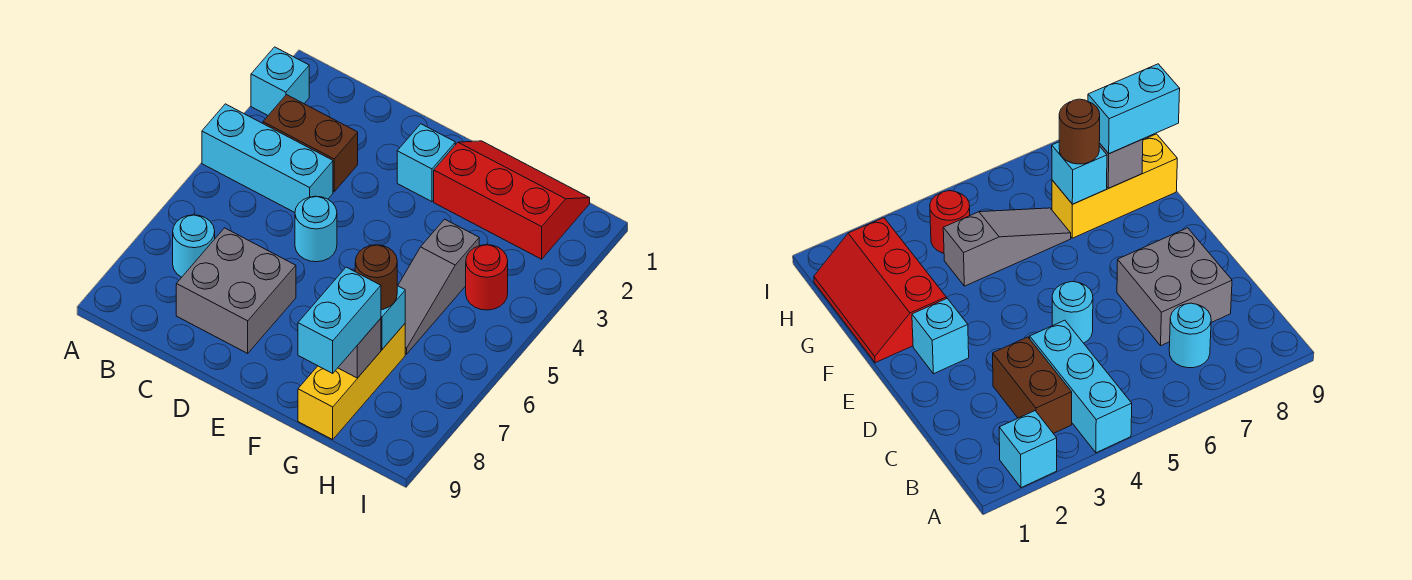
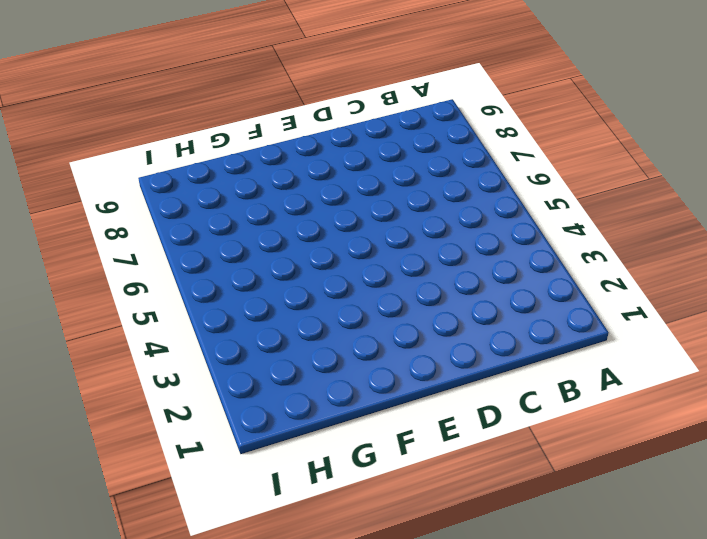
none -> cyan 1x1 brick [251,47,309,115]
none -> cyan 1x3 brick [202,104,333,212]
none -> brown 1x2 brick [263,95,358,192]

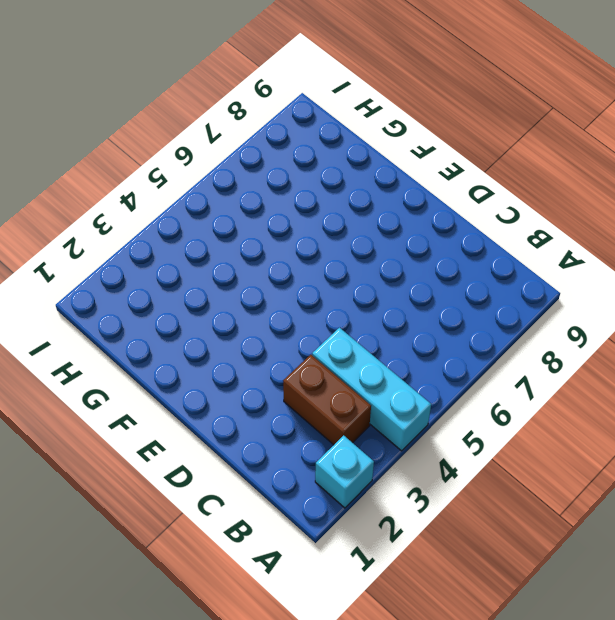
none -> cyan 1x1 round brick [173,215,215,277]
none -> grey 2x2 brick [176,228,296,353]
none -> cyan 1x1 round brick [295,196,337,262]

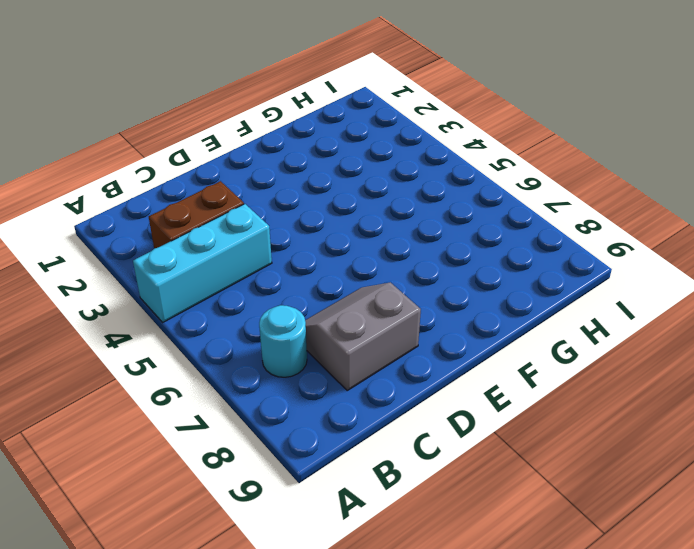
grey 2x2 slope [305,282,421,390] -> grey 2x2 brick [176,228,296,353]
none -> cyan 1x1 brick [251,47,309,115]
none -> cyan 1x1 round brick [295,196,337,262]
none -> cyan 1x1 brick [397,124,455,202]

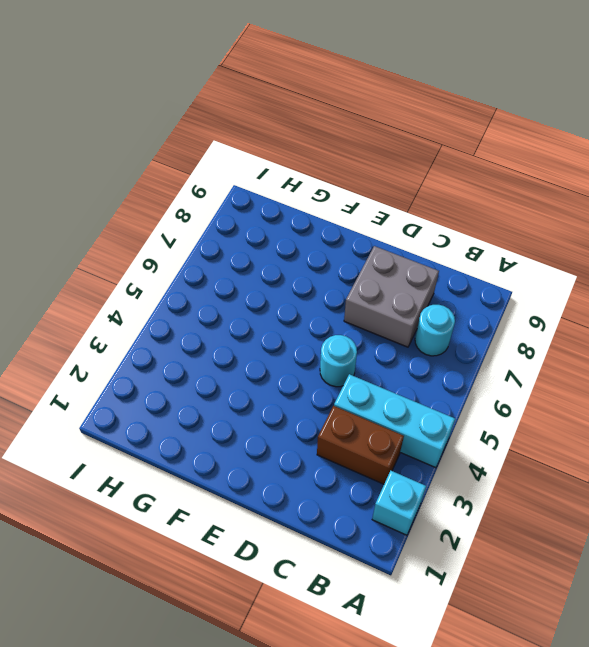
none -> cyan 1x1 brick [397,124,455,202]
none -> red 2x3 slope [434,141,590,259]
none -> grey 1x3 slope [398,219,479,354]

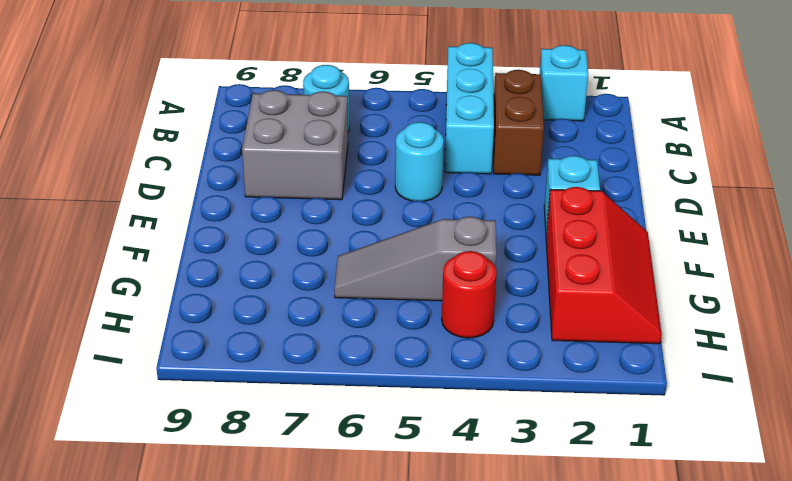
none -> yellow 1x3 brick [298,324,405,440]
none -> cyan 1x1 brick [381,286,405,349]
none -> grey 1x1 brick [338,319,381,378]

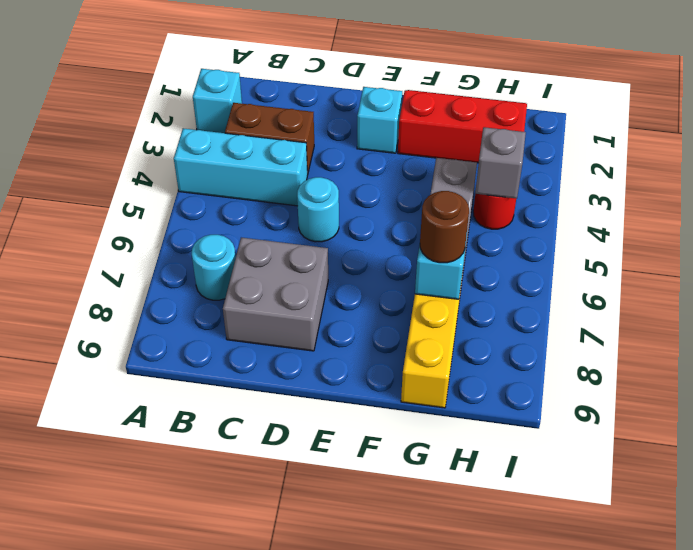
grey 1x1 brick [475,127,526,199] -> grey 1x1 brick moved to [338,319,381,378]
none -> cyan 1x2 brick [298,267,381,373]

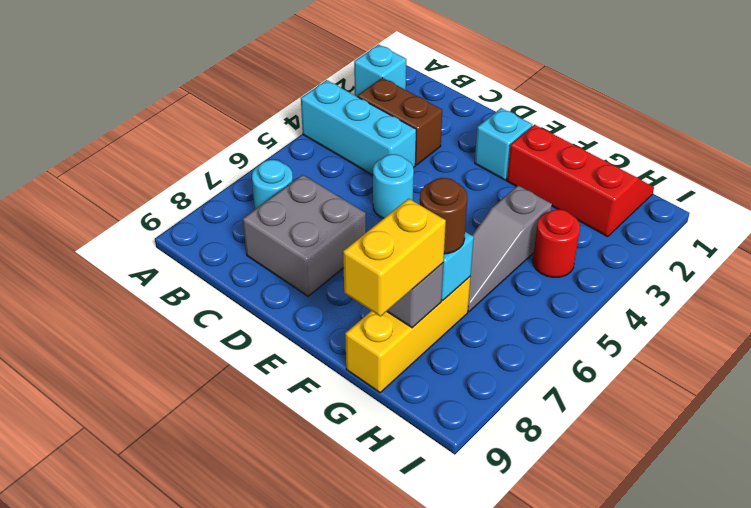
yellow 1x2 brick [343,199,446,316] -> cyan 1x2 brick [298,267,381,373]

